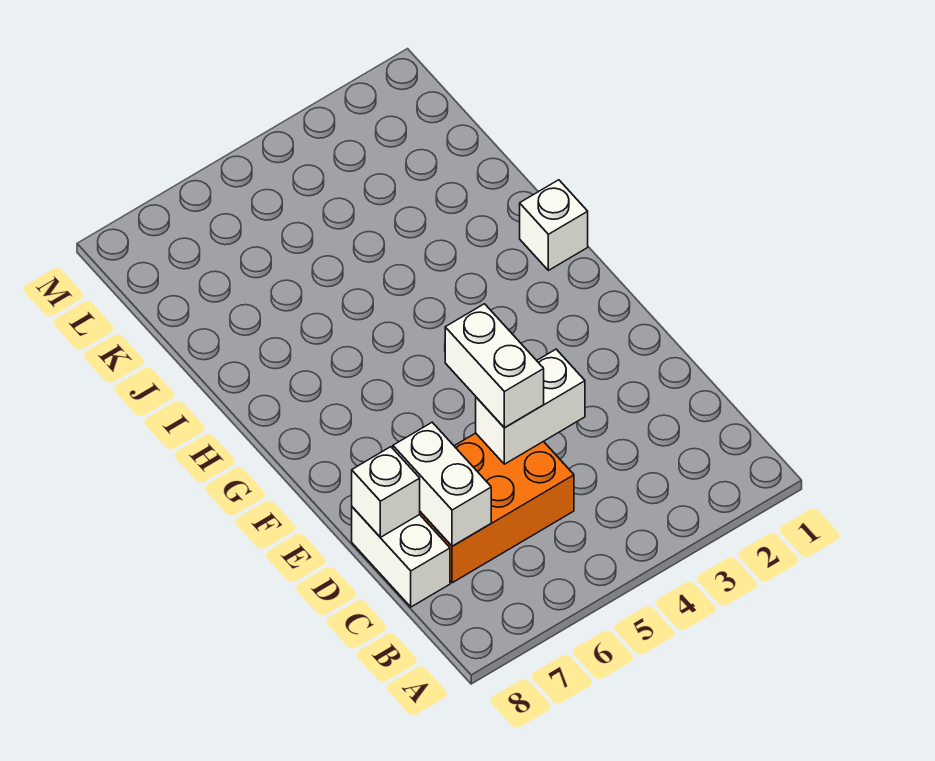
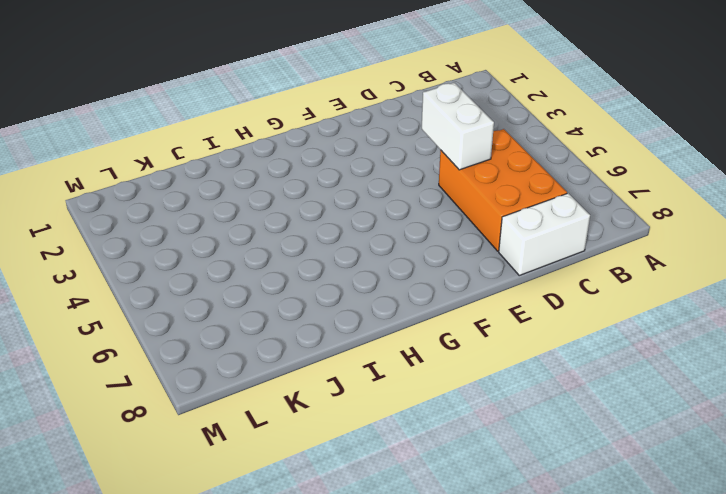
none -> white 1x1 brick [520,180,588,270]
none -> white 1x2 brick [393,422,491,546]

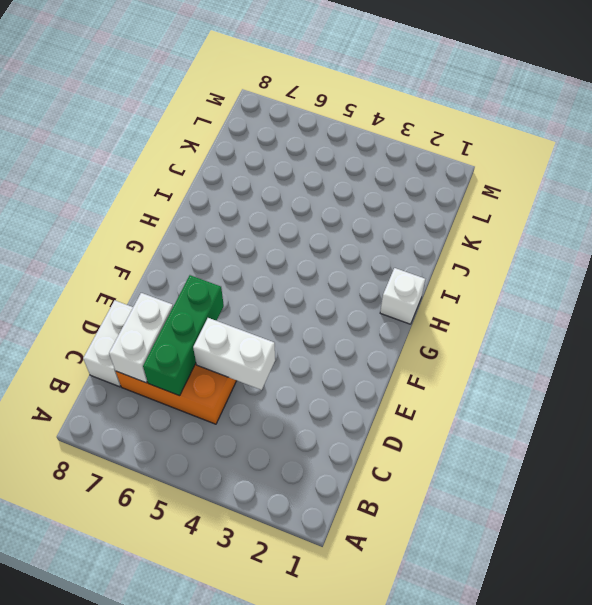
green 1x3 brick [143,275,224,396] -> none
none -> white 1x1 brick [352,447,420,537]
none -> white 1x2 brick [445,304,544,428]

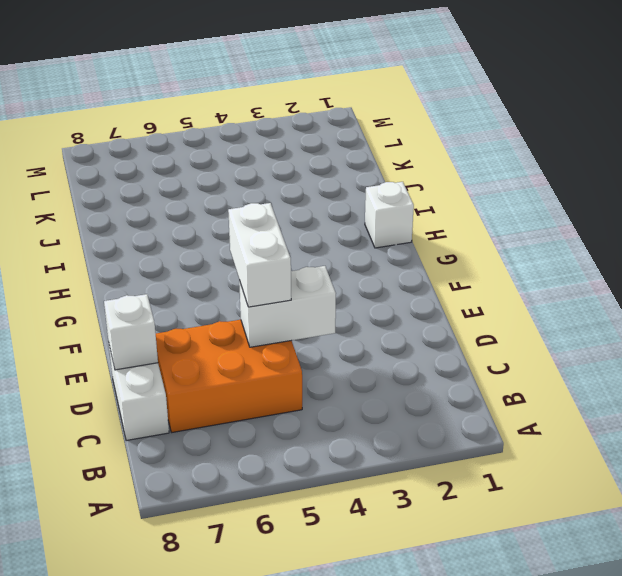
none -> white 1x2 brick [393,422,491,546]

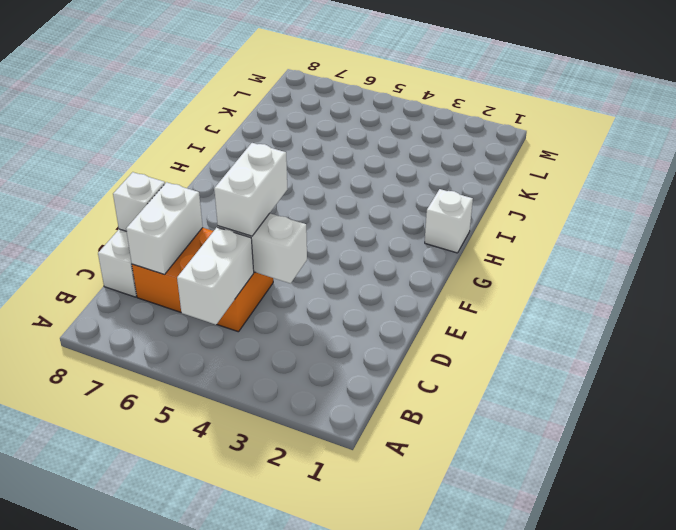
white 1x2 brick [177,227,254,325] -> none

